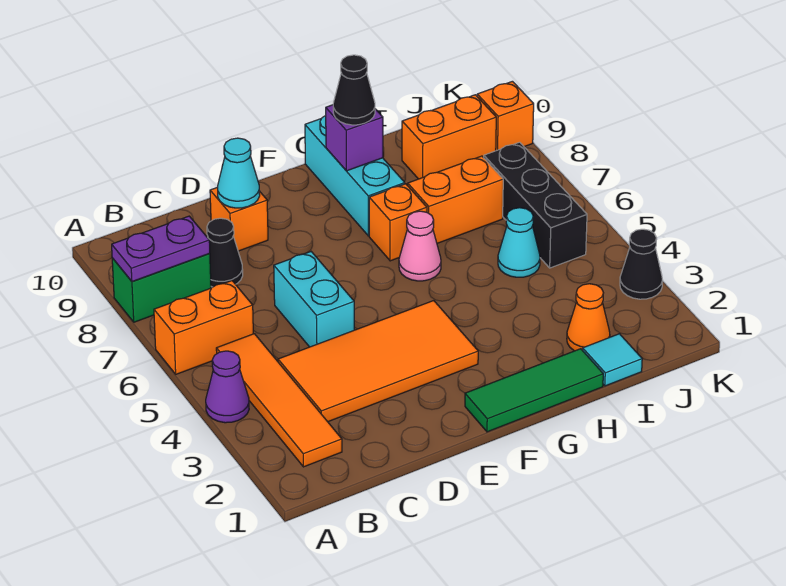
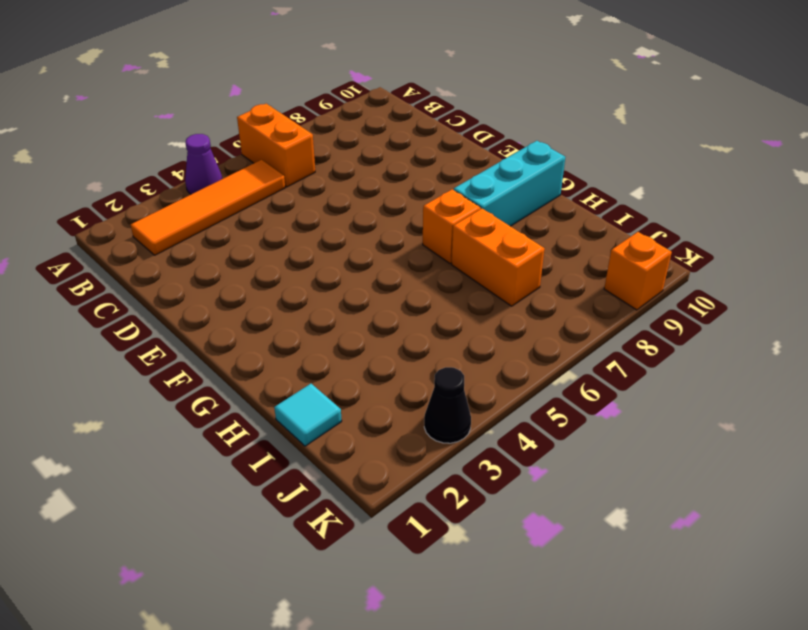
none -> green 1x2 brick [112,254,211,322]
none -> orange 2x4 tile [278,301,478,422]
none -> black 1x1 cone [207,218,243,287]

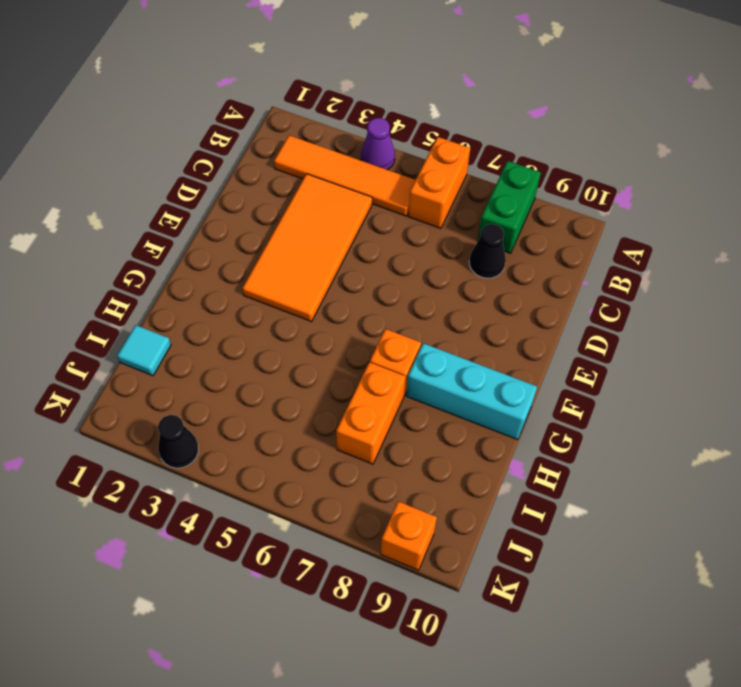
none -> cyan 1x2 brick [274,252,354,347]
none -> orange 1x1 brick [210,187,268,251]
none -> green 1x3 tile [465,349,603,432]

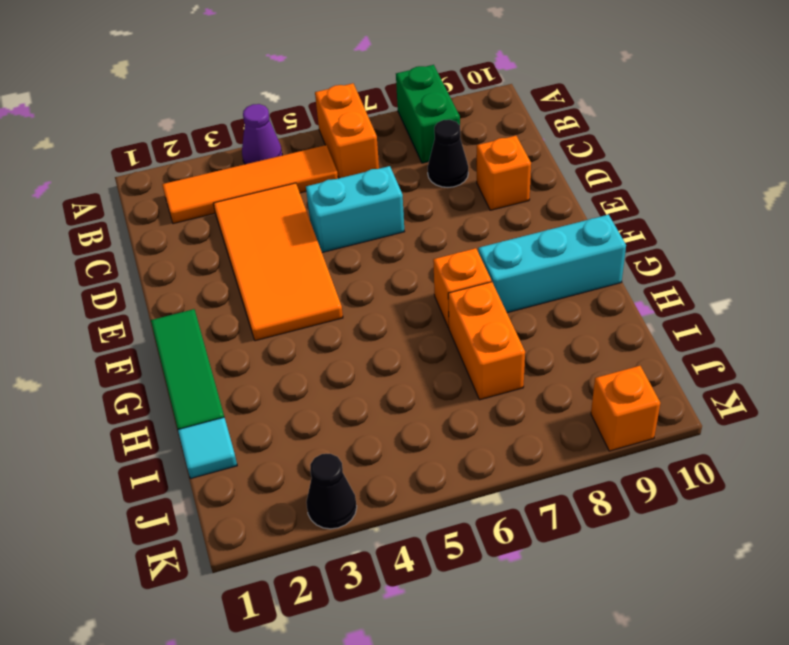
none -> pink 1x1 cone [399,211,441,281]
none -> orange 1x1 cone [567,284,610,351]
none -> cyan 1x1 cone [498,208,540,277]

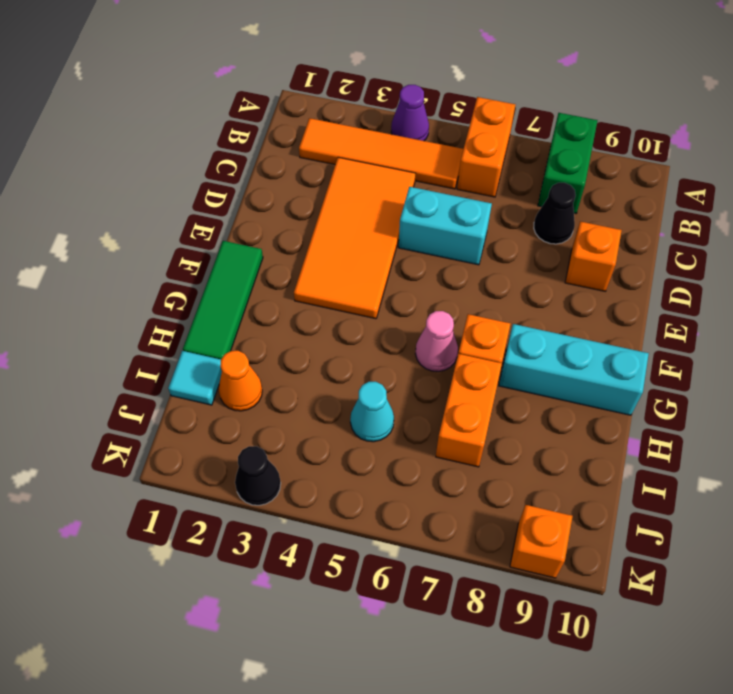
none -> orange 1x2 brick [402,95,496,179]
none -> black 1x3 brick [484,142,587,268]
none -> purple 1x2 plate [112,216,210,281]

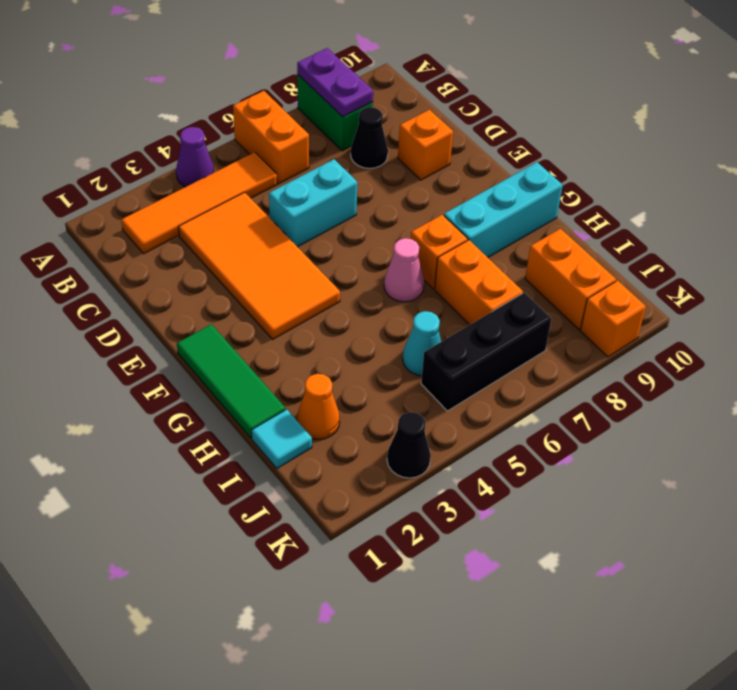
none -> cyan 1x1 cone [218,138,260,208]
none -> purple 1x1 brick [326,105,383,171]
none -> black 1x1 cone [333,55,375,125]

